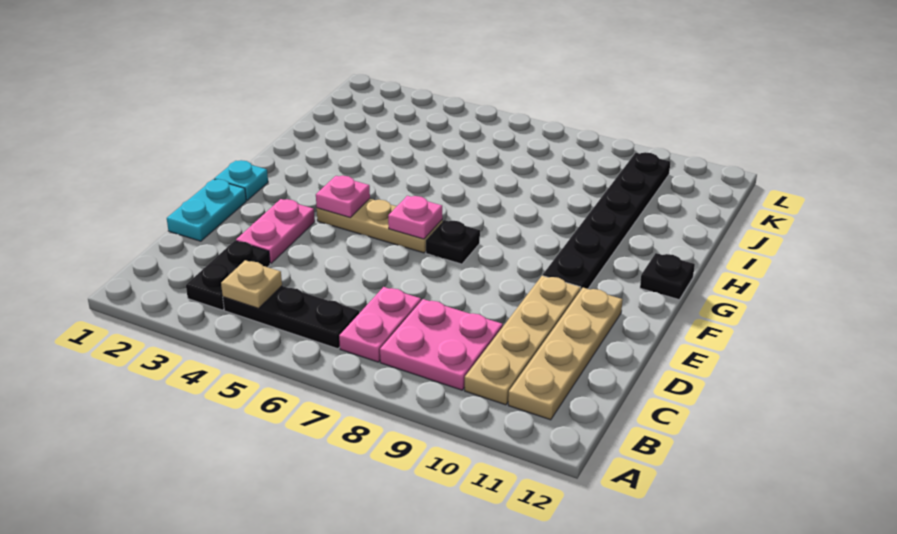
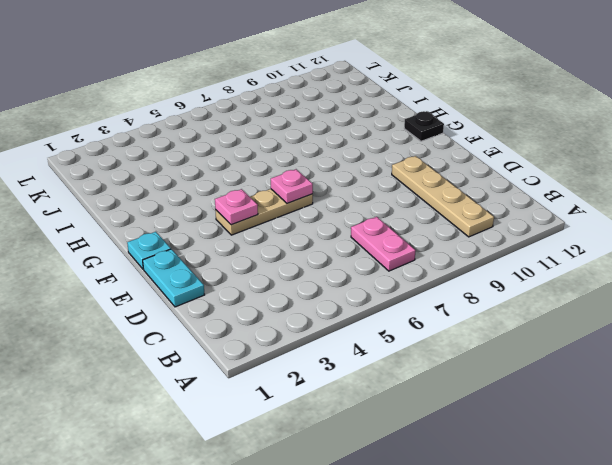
none -> black 1x2 plate [186,241,270,310]
none -> black 1x3 plate [223,286,360,349]
none -> pink 2x2 plate [380,299,503,390]

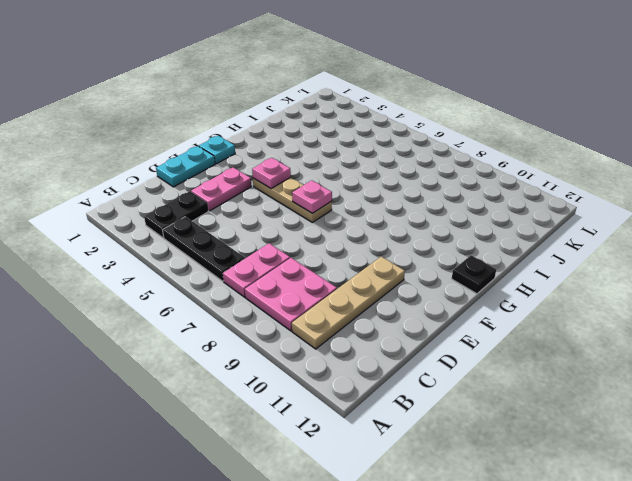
none -> tan 1x4 plate [508,288,623,420]
none -> black 1x1 plate [426,220,480,264]
none -> black 1x6 plate [543,152,670,289]

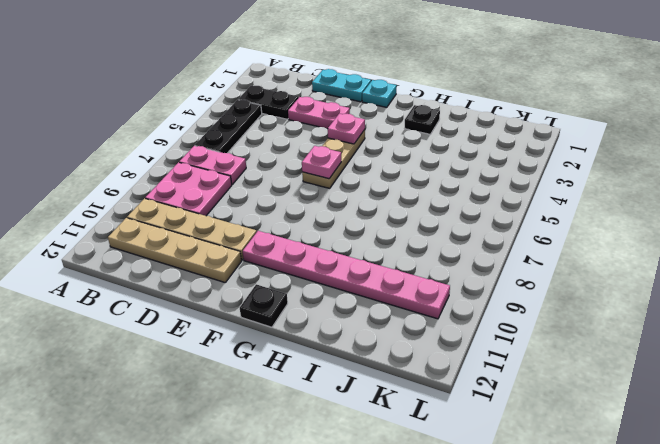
pink 1x6 plate [243,231,450,319] -> black 1x6 plate [543,152,670,289]
black 1x1 plate [405,105,440,134] -> black 1x1 plate moved to [426,220,480,264]
none -> tan 1x1 plate [221,260,282,308]

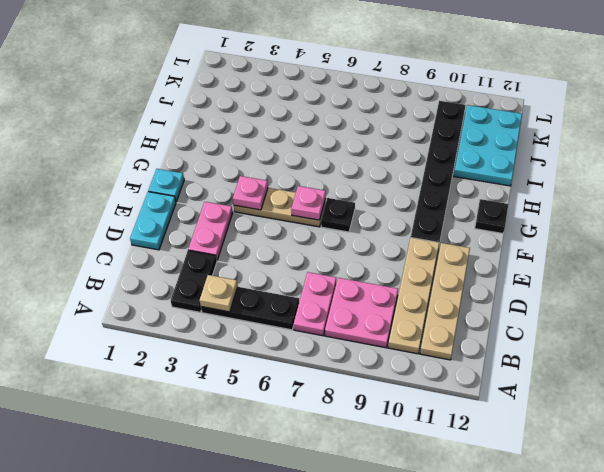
cyan 2x3 plate [454,105,522,186] -> none

